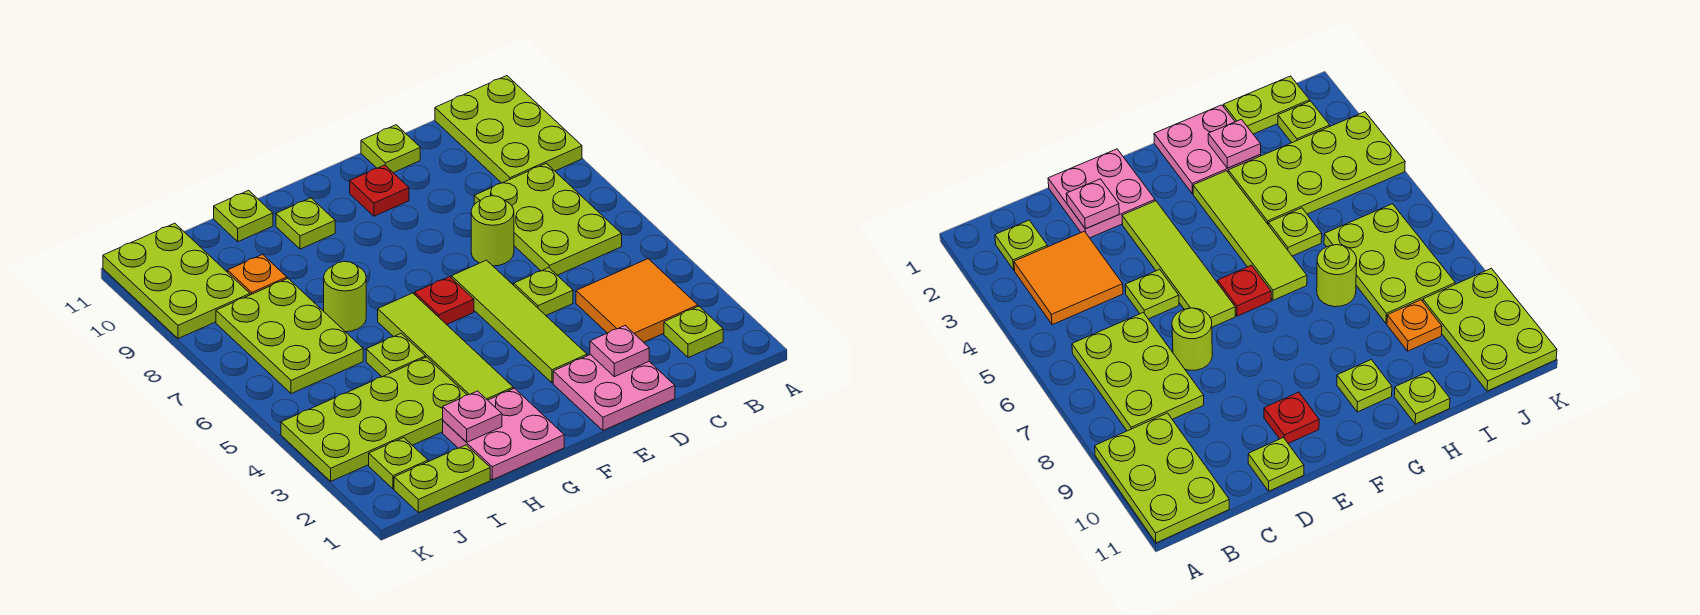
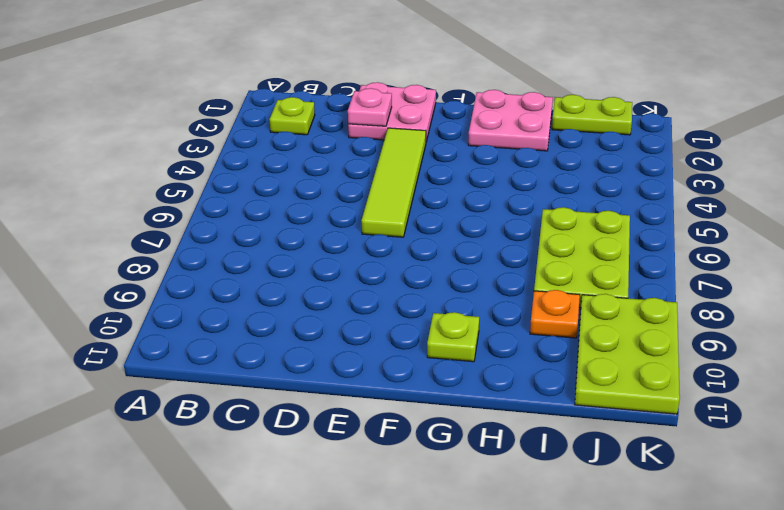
none -> lime 2x3 plate [435,76,582,183]
none -> orange 2x2 tile [576,259,698,342]
none -> lime 2x3 plate [474,163,622,275]

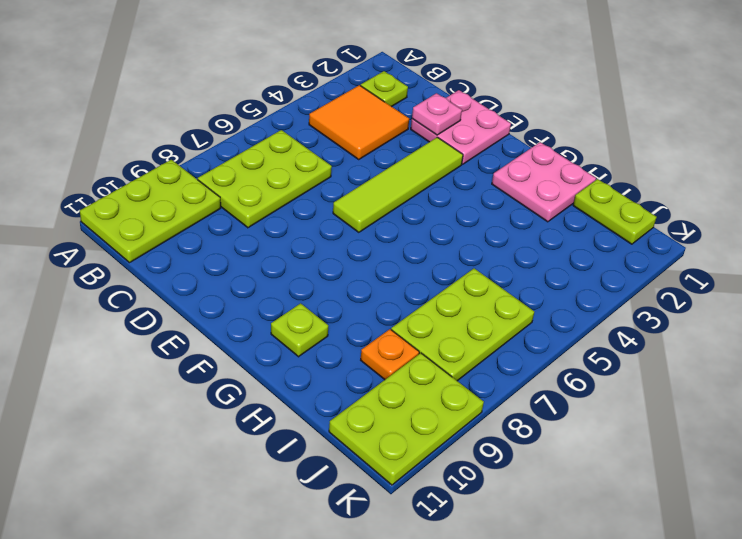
none -> lime 1x1 plate [514,268,573,315]
none -> lime 1x1 round brick [471,196,514,266]
none -> lime 1x1 plate [361,125,420,173]

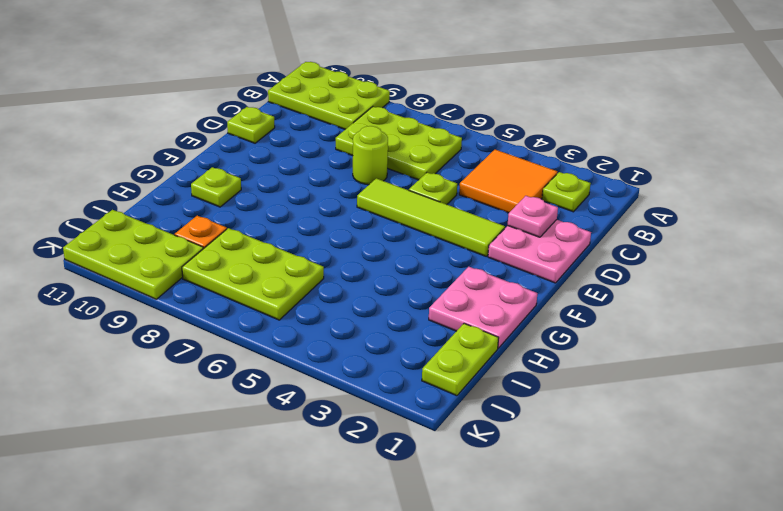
none -> red 1x1 plate [350,165,409,216]
none -> red 1x1 plate [415,277,474,325]
none -> lime 1x4 tile [378,293,513,400]

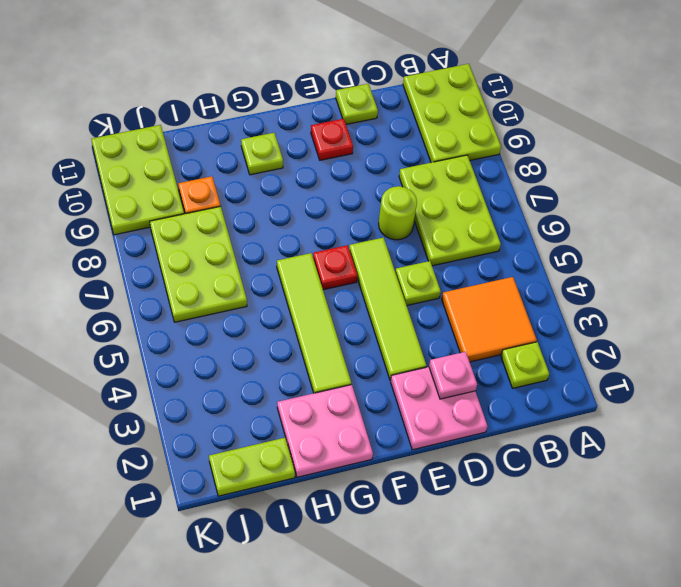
none -> lime 2x4 plate [281,357,467,481]
none -> lime 1x1 plate [366,333,426,377]
none -> lime 1x1 round brick [324,261,366,332]

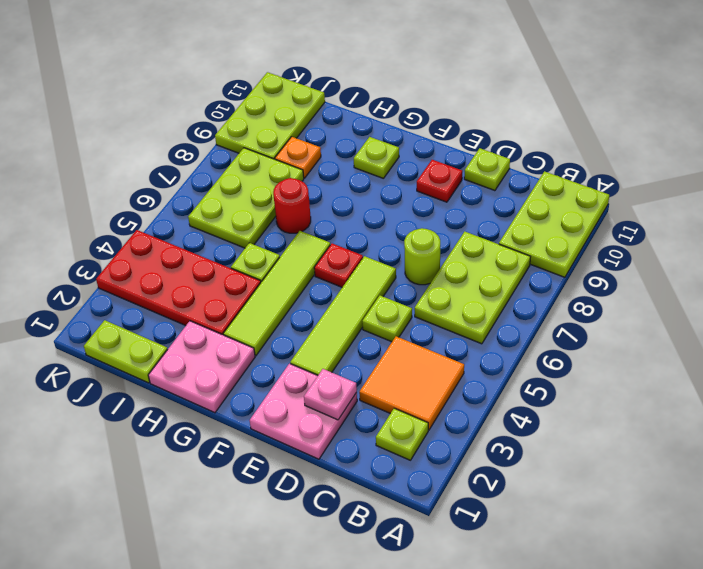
red 2x4 plate [96,230,261,335] -> lime 2x4 plate [281,357,467,481]
red 1x1 round brick [273,178,311,233] -> lime 1x1 round brick [324,261,366,332]
none -> lime 1x1 plate [214,190,273,242]
none -> lime 1x1 plate [369,438,428,489]
none -> pink 1x1 plate [443,391,502,442]

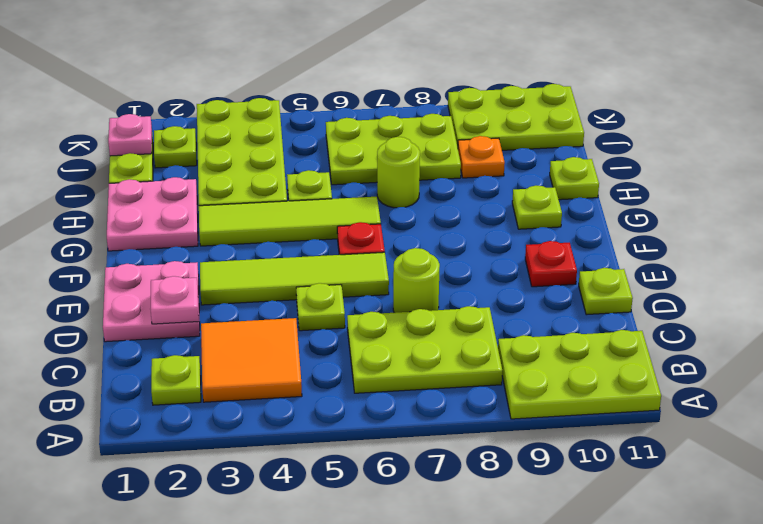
pink 1x1 plate [108,114,152,156] -> pink 1x1 plate moved to [443,391,502,442]

